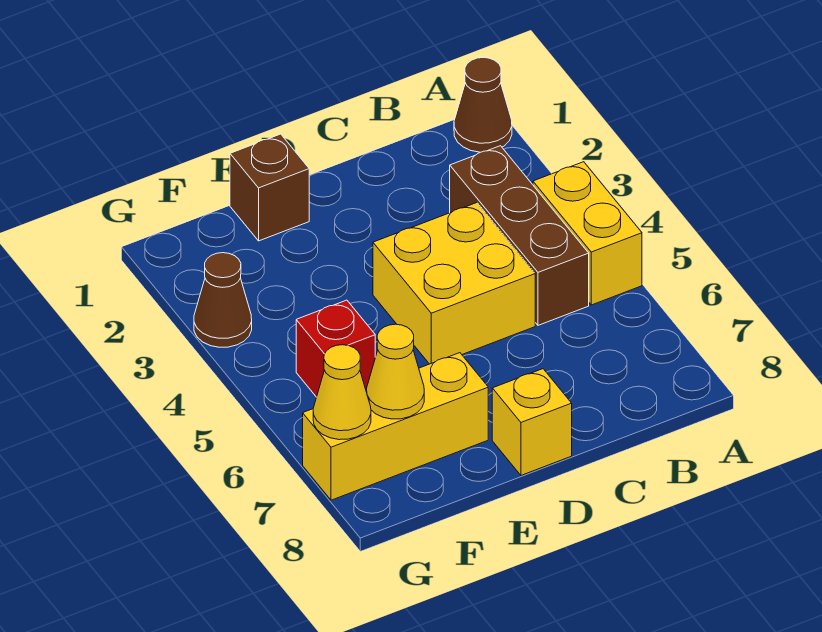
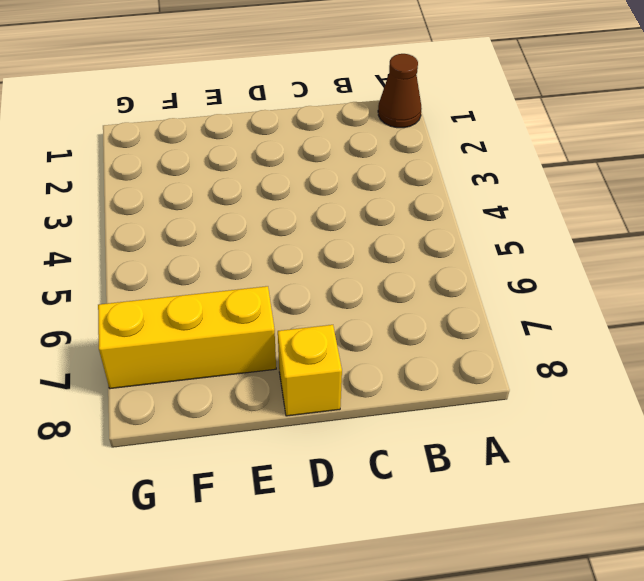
none -> yellow 1x2 brick [533,162,642,305]
none -> brown 1x3 brick [450,146,589,325]

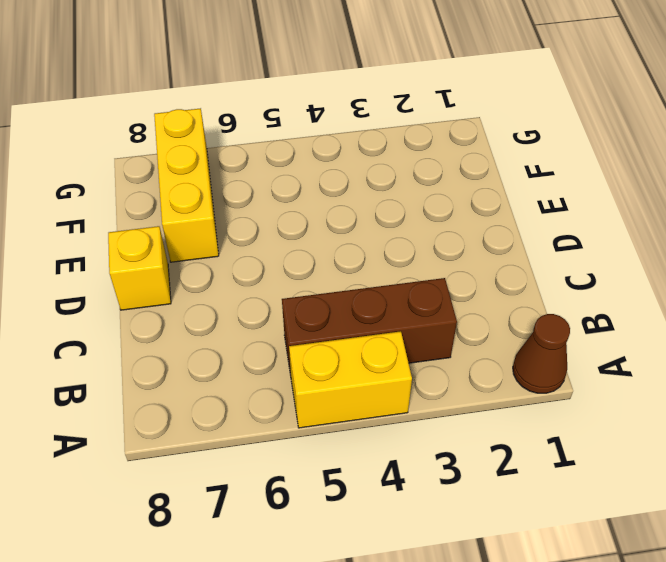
none -> yellow 2x2 brick [373,203,535,364]
none -> brown 1x1 brick [230,134,309,241]

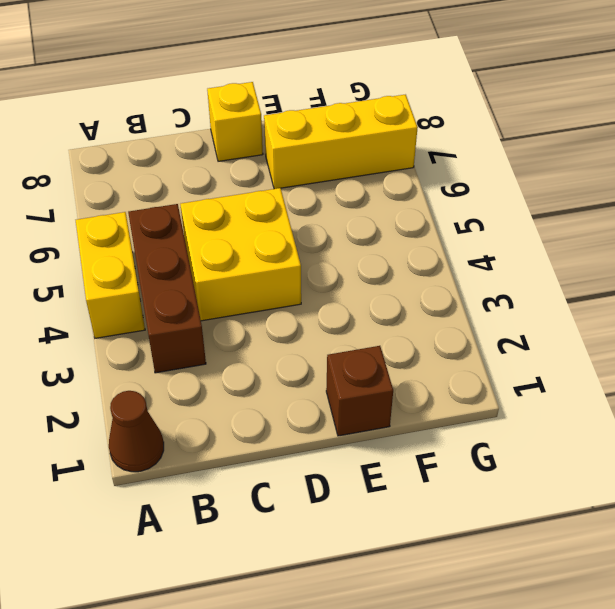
none -> red 1x1 brick [296,300,375,397]
none -> brown 1x1 cone [194,253,252,347]

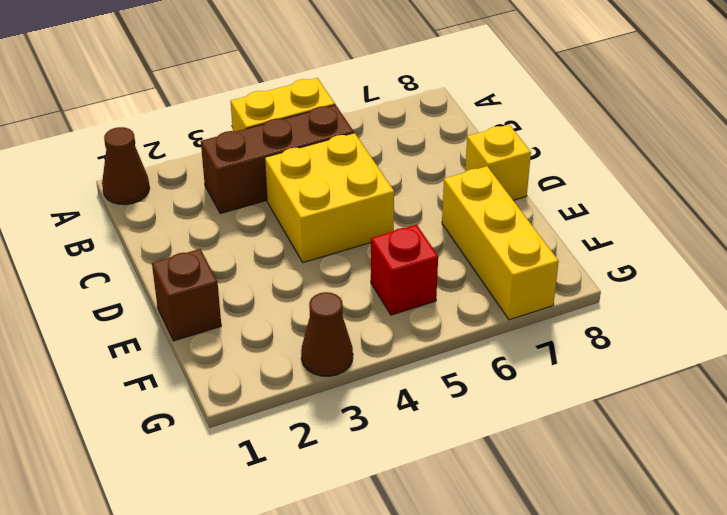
none -> yellow 1x1 cone [367,324,424,419]
none -> yellow 1x1 cone [313,345,371,440]

